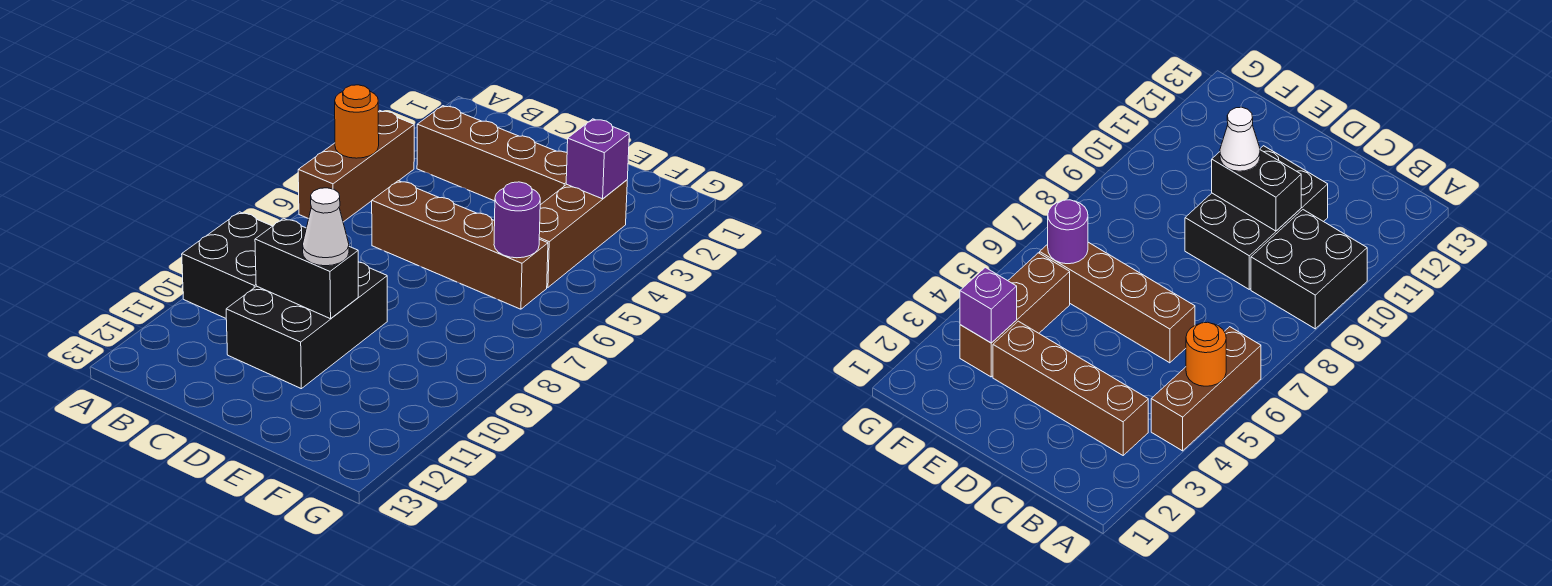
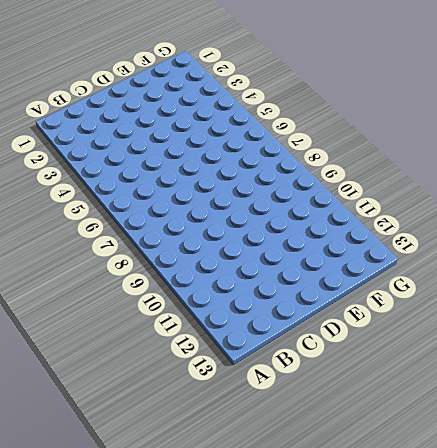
none -> brown 1x3 brick [298,111,414,222]
none -> black 2x2 brick [182,212,272,318]

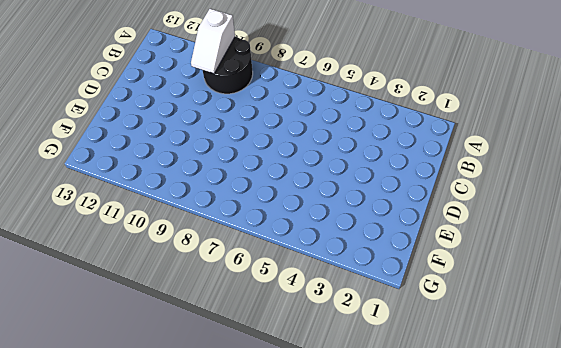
black 2x2 round brick [203,37,253,94] -> black 2x2 brick [182,212,272,318]
white 1x2 slope [191,9,235,74] -> none
none -> brown 1x3 brick [298,111,414,222]
none -> brown 1x4 brick [417,106,567,205]

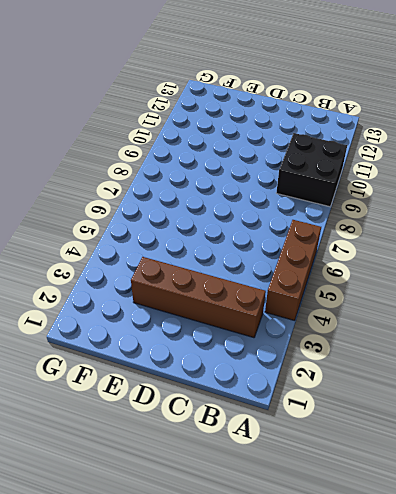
none -> brown 1x4 brick [372,181,548,309]
none -> black 2x3 brick [226,262,387,389]

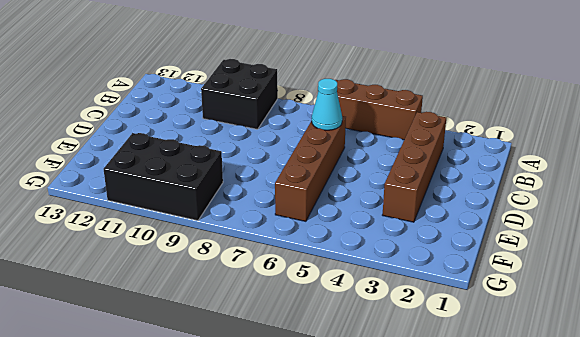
cyan 1x1 cone [312,79,342,130] -> none
black 2x3 brick [104,133,223,221] -> black 2x3 brick moved to [226,262,387,389]
none -> brown 1x3 brick [539,180,627,287]
none -> orange 1x1 round brick [335,85,379,158]

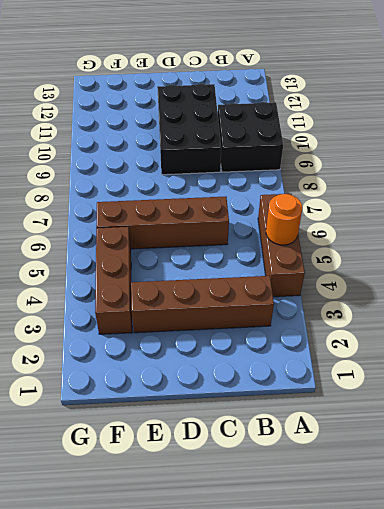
none -> black 1x2 brick [255,218,358,319]
none -> purple 1x1 brick [566,119,629,199]

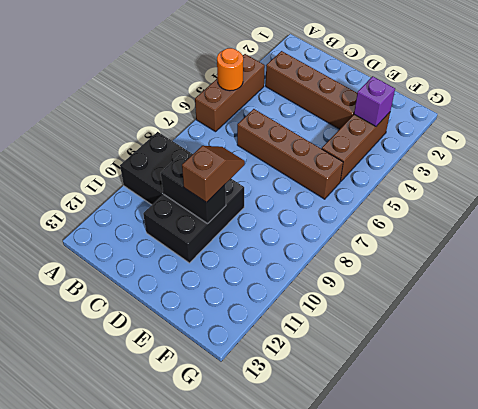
brown 1x2 slope [182,146,245,203] -> white 1x1 cone [303,188,349,266]
none -> purple 1x1 round brick [494,182,540,258]

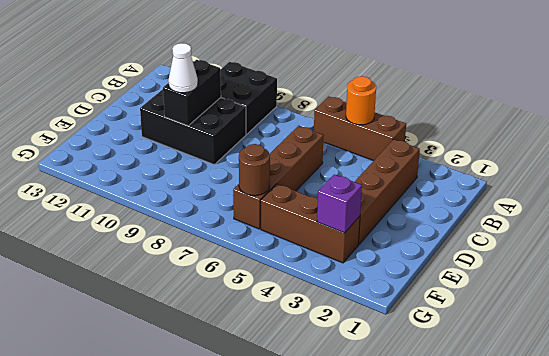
brown 1x1 round brick [239,144,270,196] -> purple 1x1 round brick [494,182,540,258]

